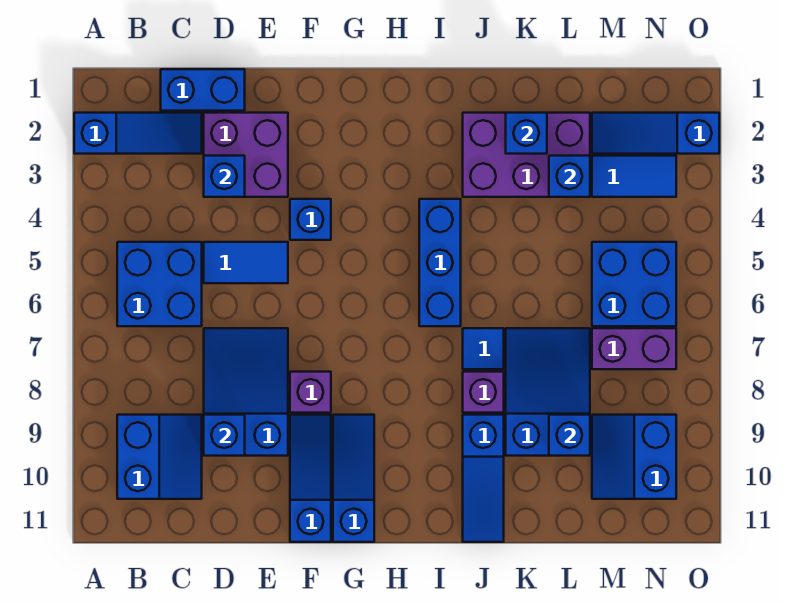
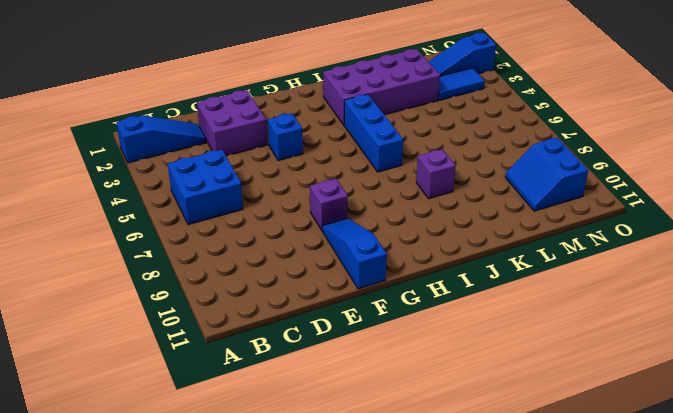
purple 2x4 brick [323,49,440,125] -> purple 2x3 brick [463,113,590,197]
none -> blue 2x2 slope [117,415,202,499]
none -> blue 1x2 brick [161,69,245,111]
none -> blue 1x2 tile [204,242,288,283]

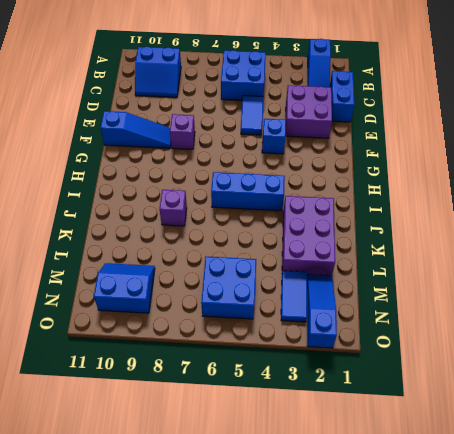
none -> blue 2x3 slope [204,328,288,456]
none -> blue 1x3 slope [333,415,374,542]
none -> blue 1x1 tile [463,328,504,369]

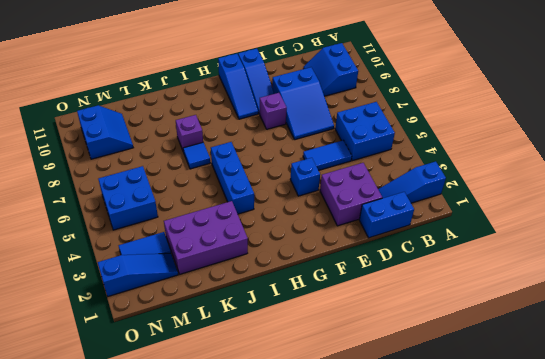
none -> blue 1x3 slope [463,415,504,542]
none -> blue 2x3 slope [506,328,590,456]
none -> purple 1x2 brick [592,328,676,369]

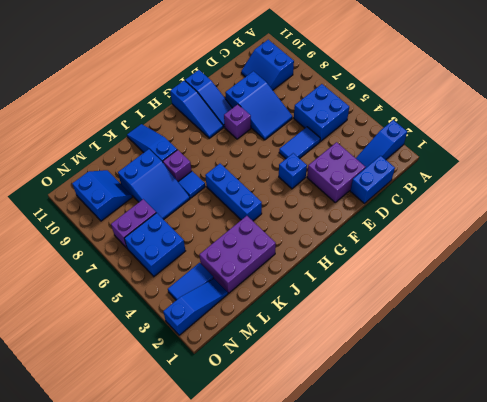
none -> blue 1x1 brick [204,156,245,197]
none -> blue 1x1 brick [204,415,245,456]
none -> blue 1x1 brick [506,113,547,154]

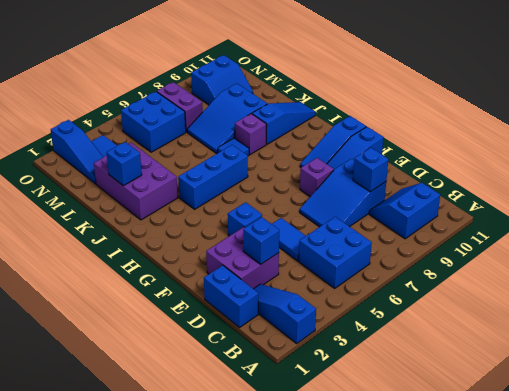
none -> blue 1x1 brick [549,156,590,197]
none -> blue 1x1 brick [549,415,590,456]

